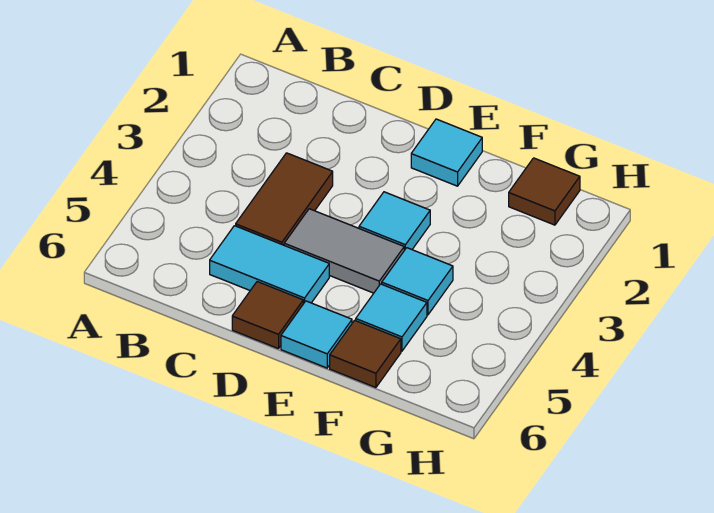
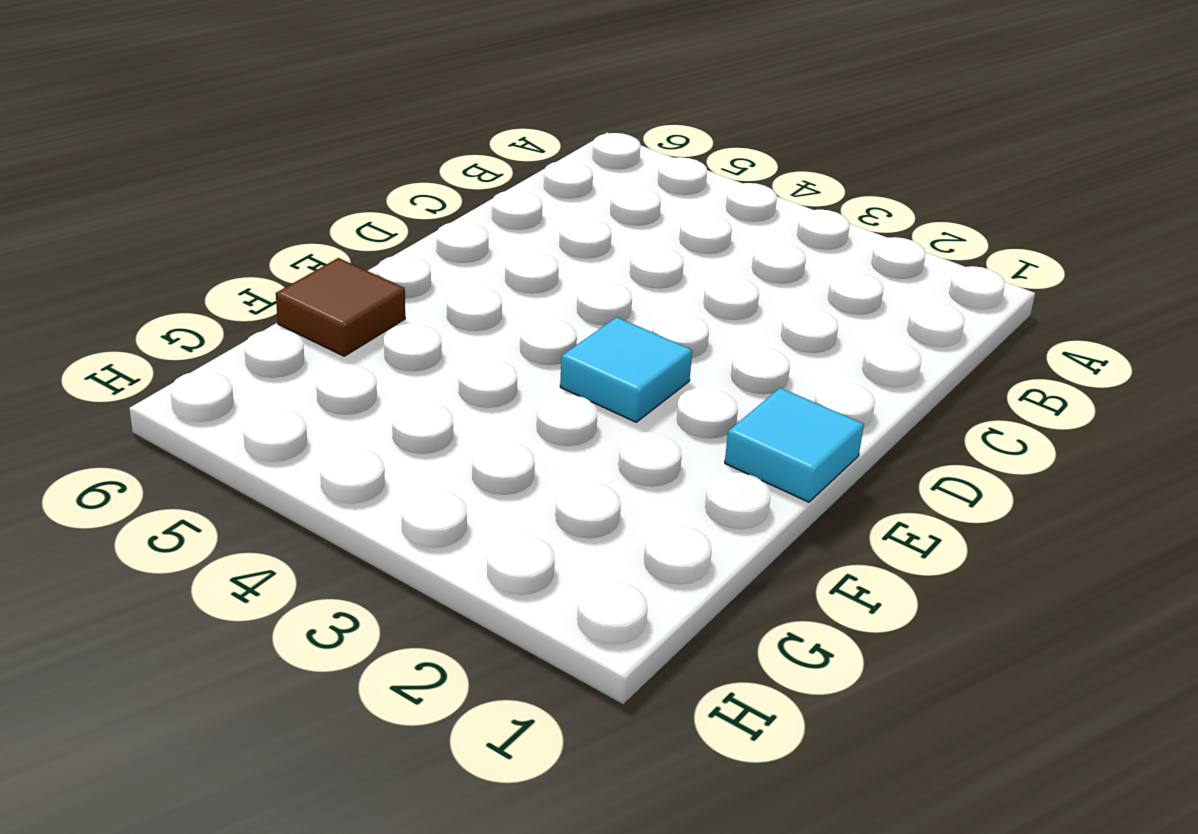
none -> brown 1x2 tile [236,153,333,245]
none -> cyan 1x2 tile [210,226,329,304]

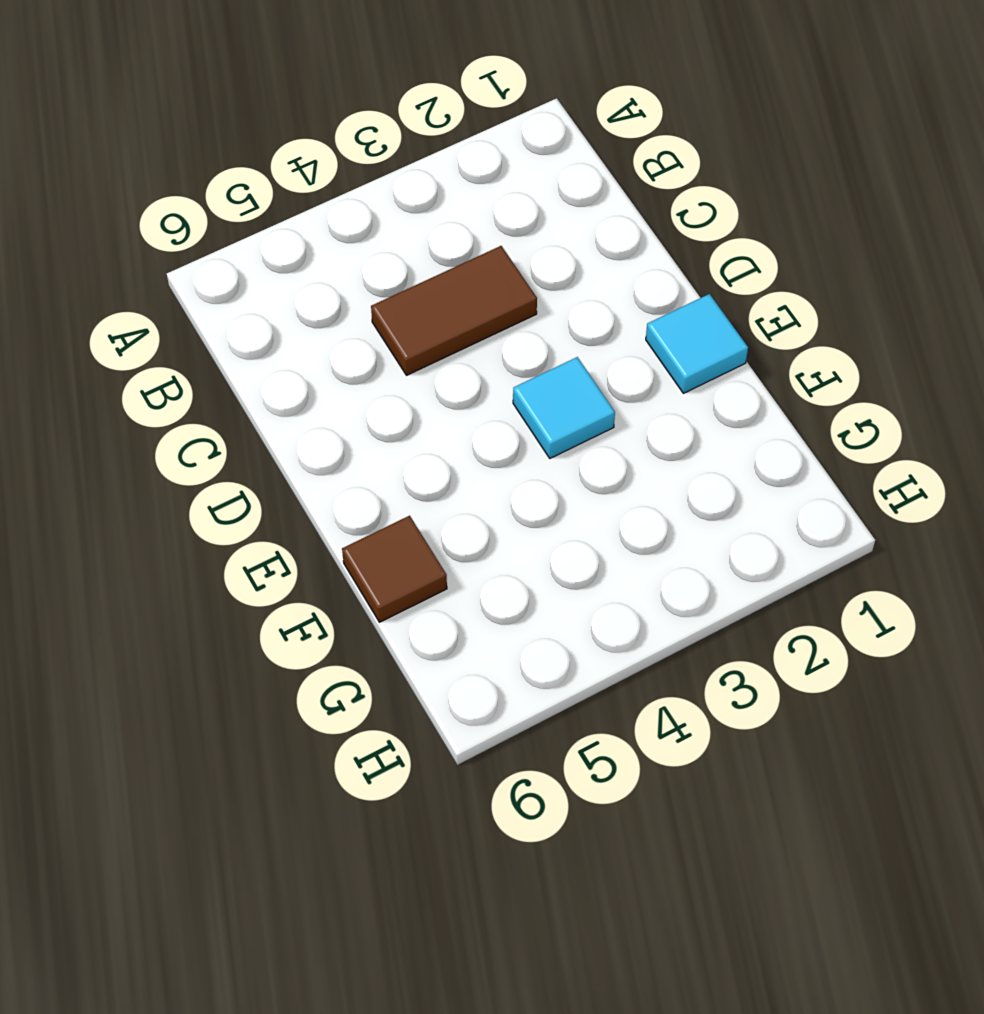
none -> cyan 1x2 tile [210,226,329,304]
none -> grey 1x2 tile [284,209,404,293]

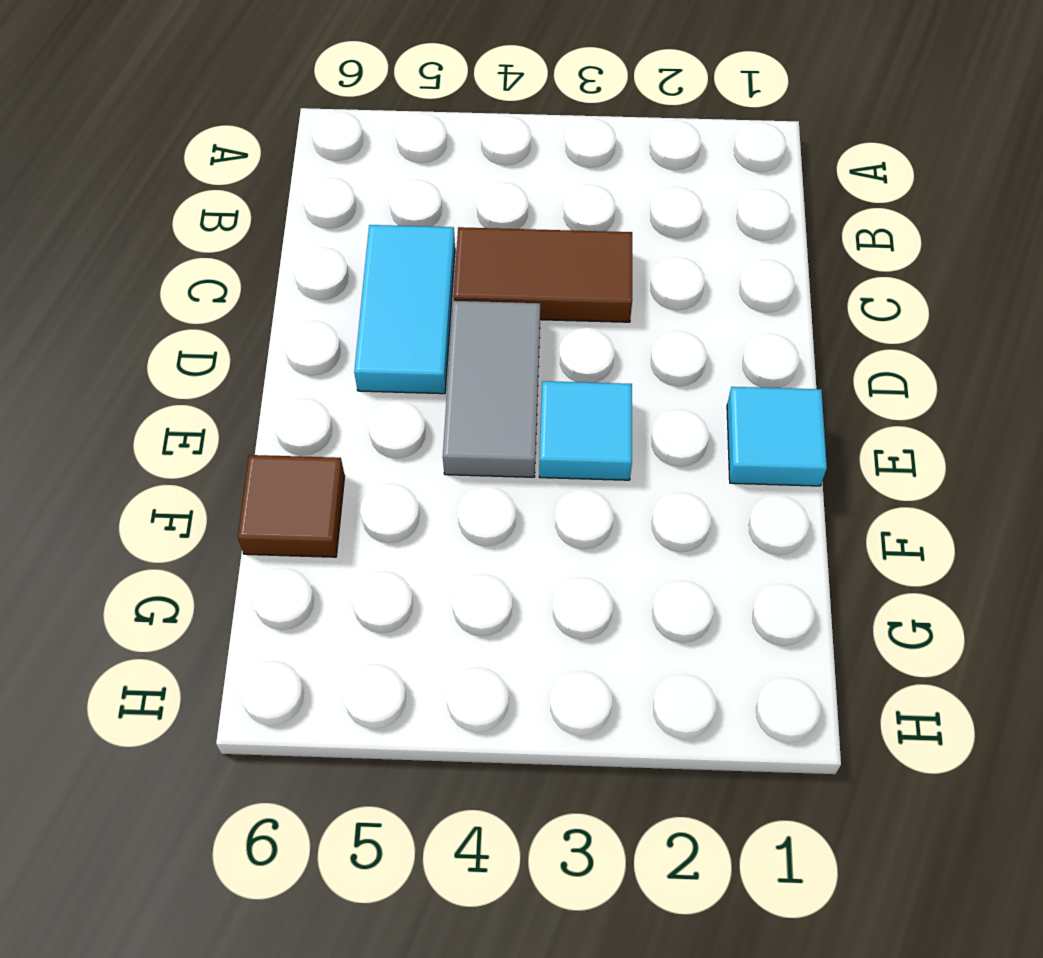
none -> brown 1x1 tile [232,282,303,349]
none -> cyan 1x1 tile [281,301,352,368]

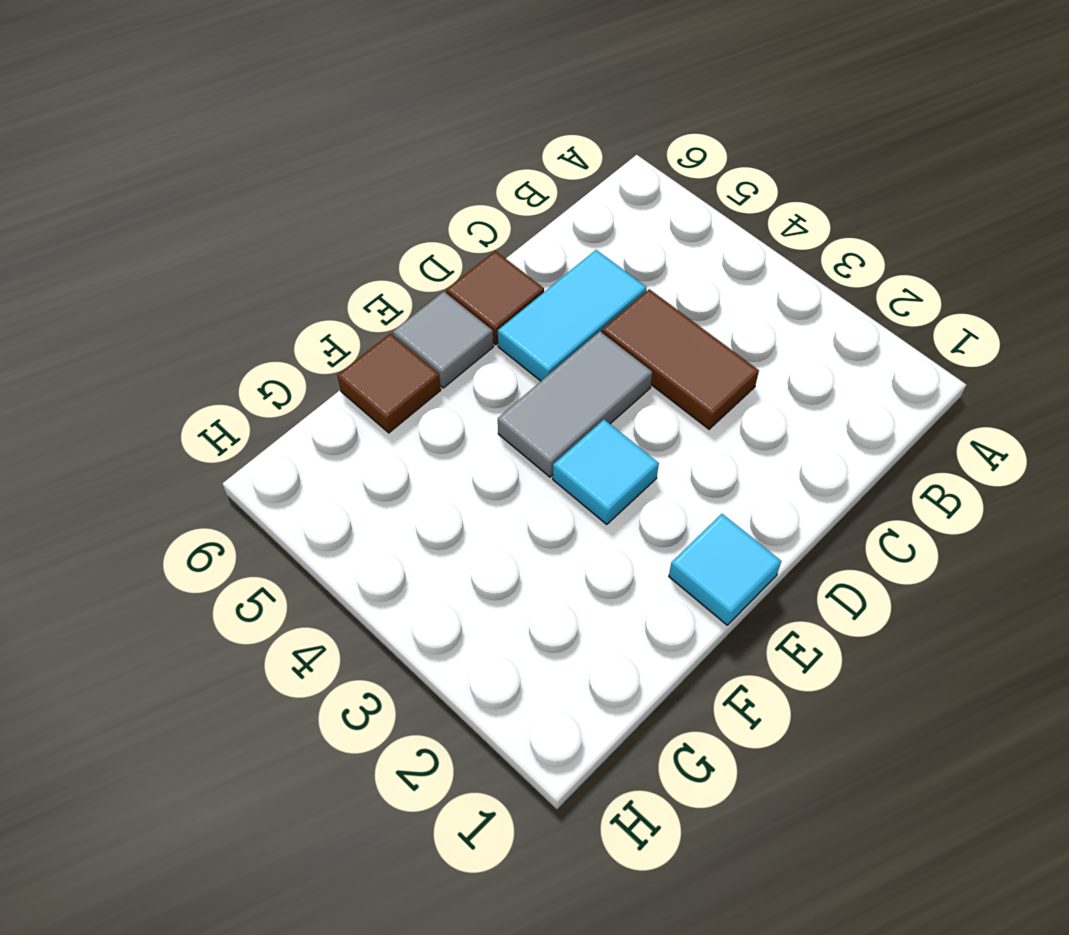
grey 1x1 tile [393,291,493,388] -> cyan 1x1 tile [281,301,352,368]
none -> cyan 1x1 tile [382,248,453,315]
none -> cyan 1x1 tile [356,284,427,351]

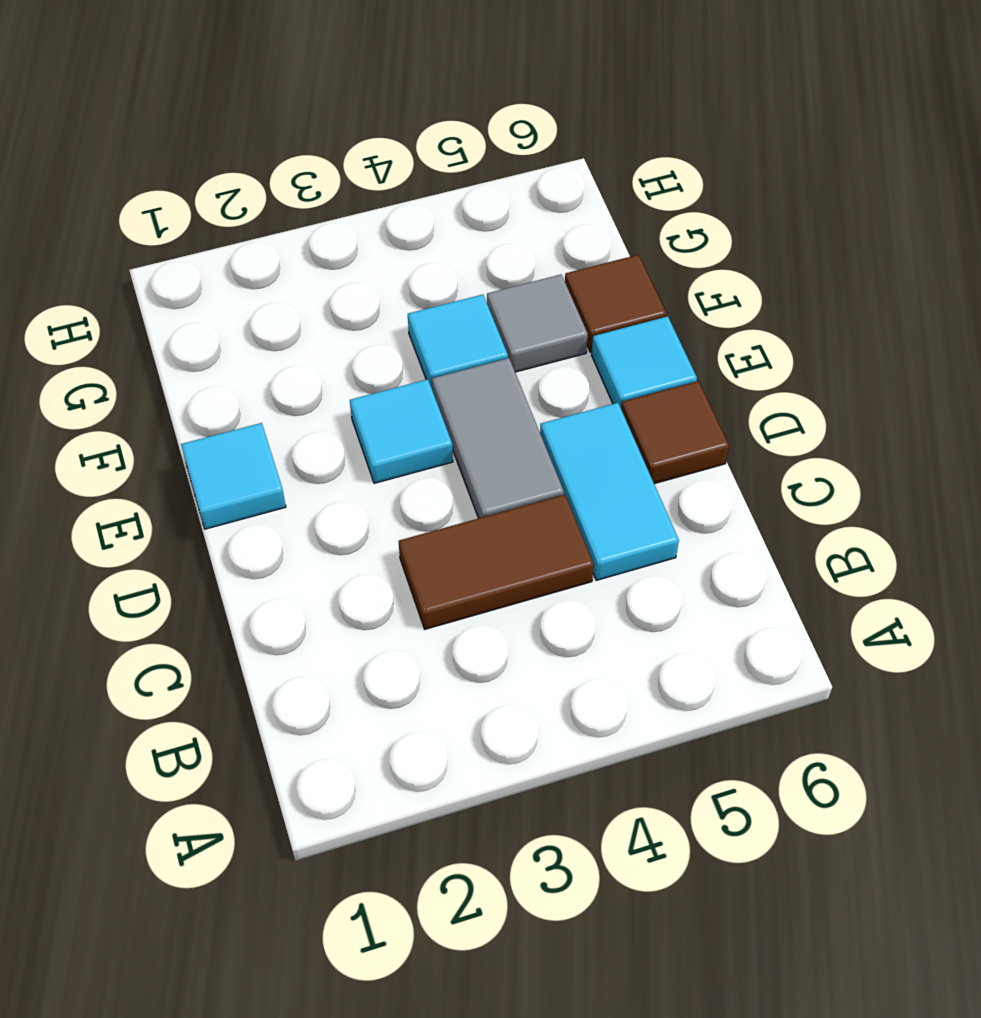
grey 1x1 tile [487,275,588,372] -> cyan 1x1 tile [356,284,427,351]
none -> brown 1x1 tile [509,158,580,225]

